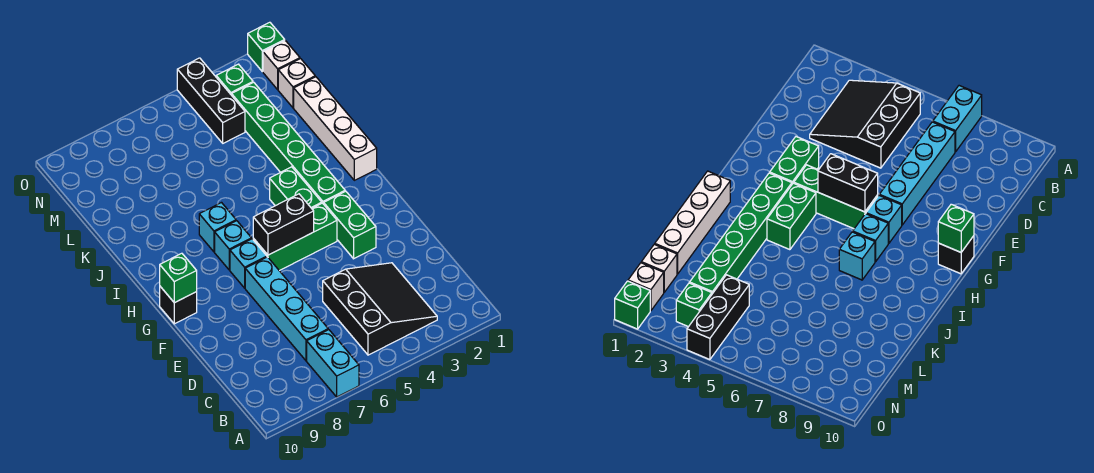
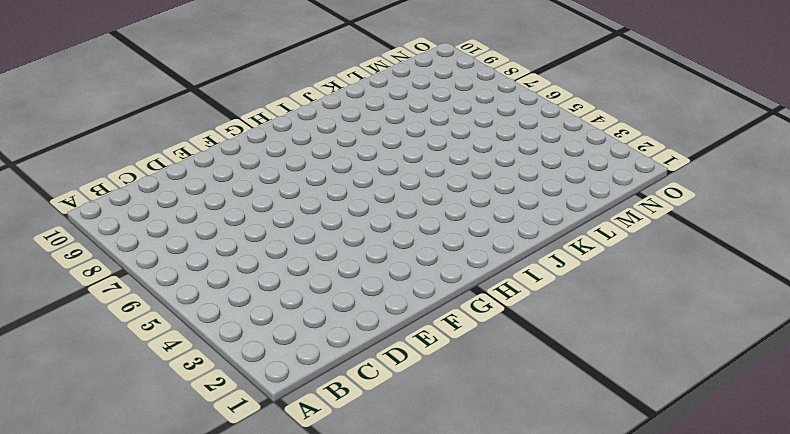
none -> cyan 1x2 brick [307,330,359,397]
none -> black 3x3 slope [323,263,437,355]
none -> cyan 1x4 brick [245,257,328,361]

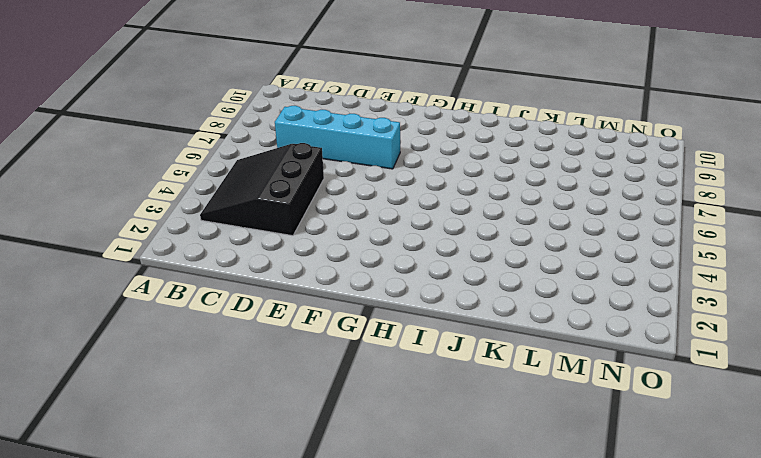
black 3x3 slope [200,143,324,236] -> black 3x3 slope turned to [323,263,437,355]
none -> cyan 1x2 brick [307,330,359,397]
none -> green 1x2 brick [324,191,376,259]
none -> green 1x3 brick [253,203,337,271]

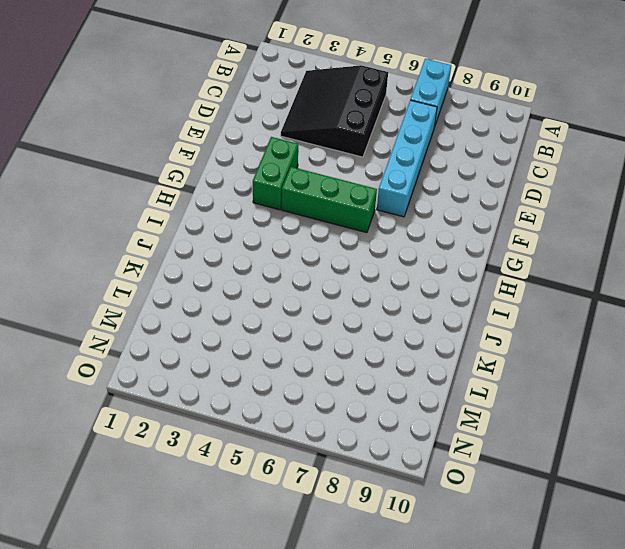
none -> cyan 1x1 brick [230,239,267,288]
none -> black 1x1 brick [160,287,197,324]
none -> green 1x6 brick [232,82,345,204]

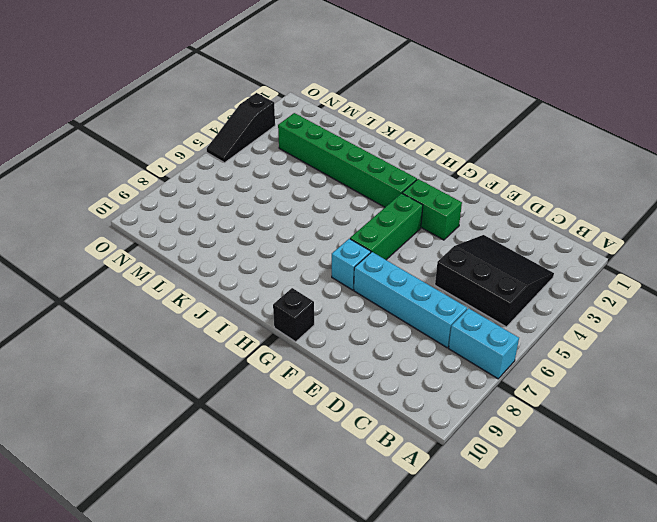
black 1x3 slope [207,93,275,163] -> black 1x3 brick [177,58,245,143]
none -> green 1x2 brick [270,167,322,208]
none -> cyan 1x1 brick [215,221,252,270]
none -> white 1x4 brick [294,77,377,180]

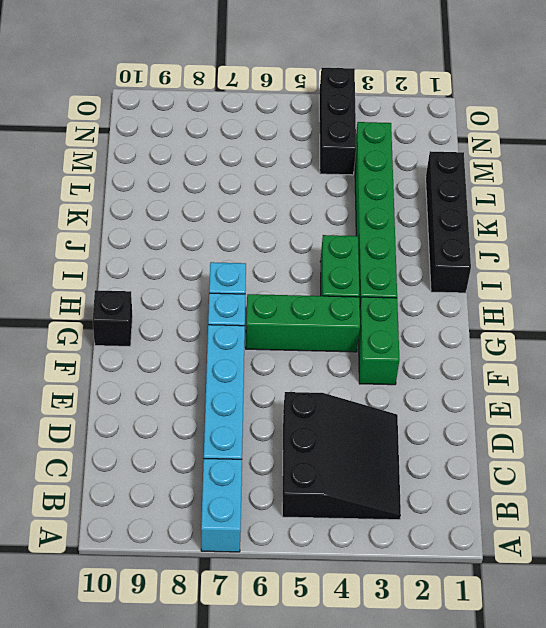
black 1x4 brick [426,151,471,293] -> white 1x4 brick [294,77,377,180]
none -> cyan 1x1 brick [199,203,236,252]
none -> white 1x1 brick [278,59,315,108]
none -> white 1x1 brick [263,41,300,90]

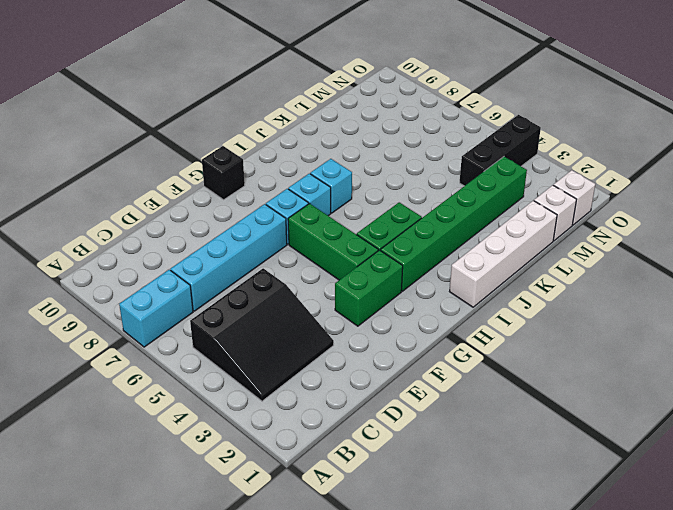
none -> green 1x1 brick [216,64,253,95]
none -> green 1x1 brick [248,22,285,72]
none -> black 1x2 brick [253,194,314,255]

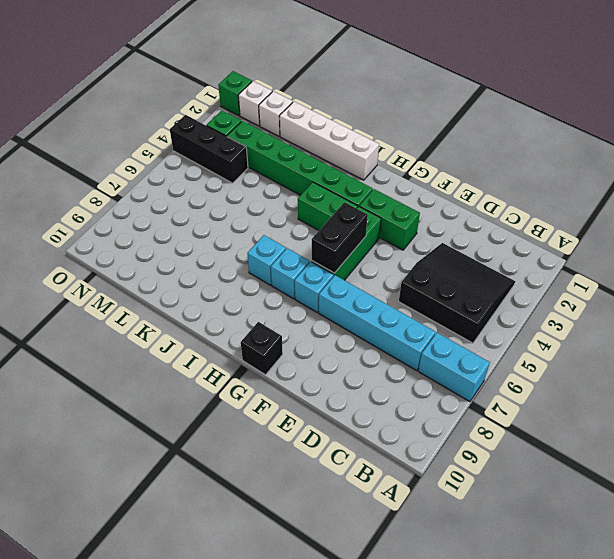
none -> green 1x1 brick [160,253,197,303]

